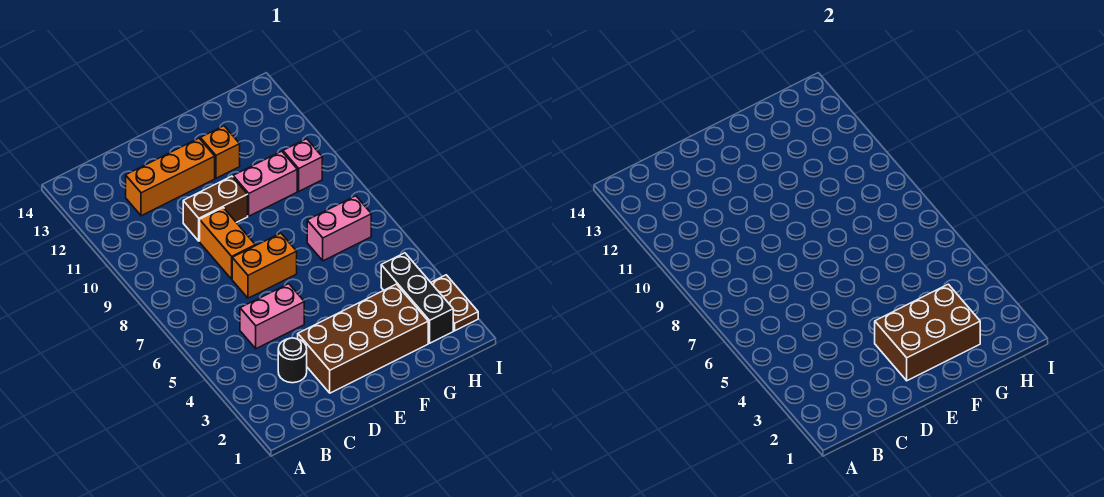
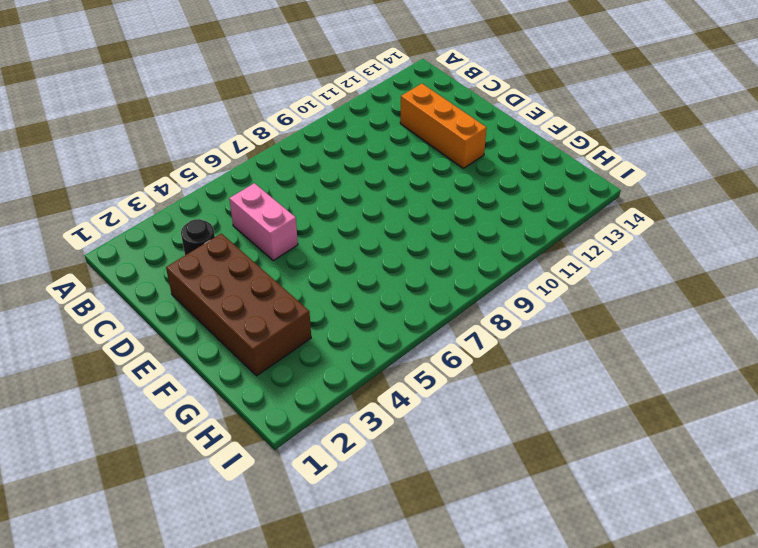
none -> orange 1x2 brick [232,233,297,298]
none -> orange 1x2 brick [200,208,255,279]
none -> brown 1x2 brick [183,176,248,241]

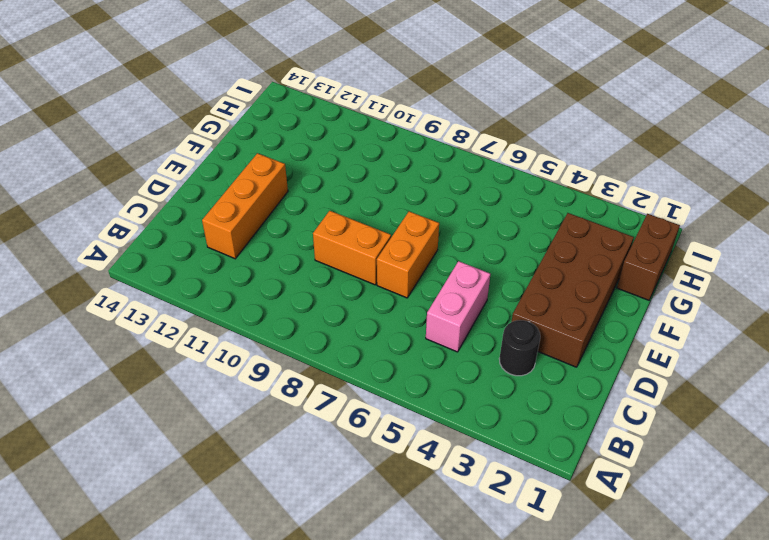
brown 1x2 brick [617,214,680,300] -> brown 1x2 brick moved to [183,176,248,241]
none -> pink 1x2 brick [233,151,297,216]
none -> orange 1x1 brick [200,126,240,178]
none -> pink 1x2 brick [307,196,371,261]

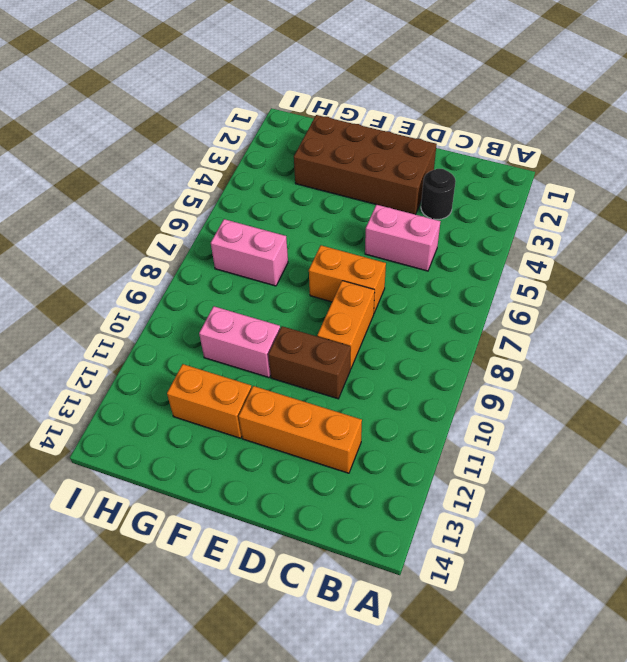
orange 1x2 brick [167,364,252,438] -> orange 1x1 brick [200,126,240,178]
none -> black 1x3 brick [381,253,453,343]
none -> pink 1x1 brick [283,139,322,191]
none -> brown 1x2 plate [431,275,478,331]

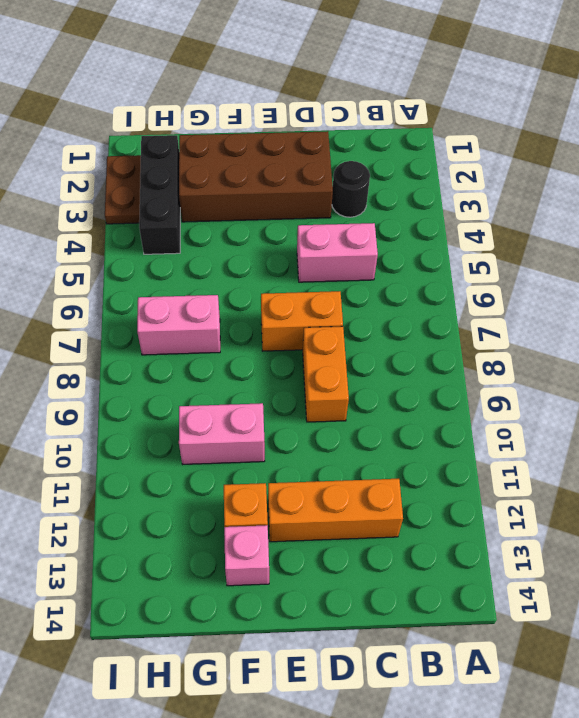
pink 1x1 brick [224,525,269,586] -> pink 1x1 brick moved to [283,139,322,191]
none -> brown 1x2 brick [183,176,248,241]
none -> brown 2x3 brick [875,284,980,381]

